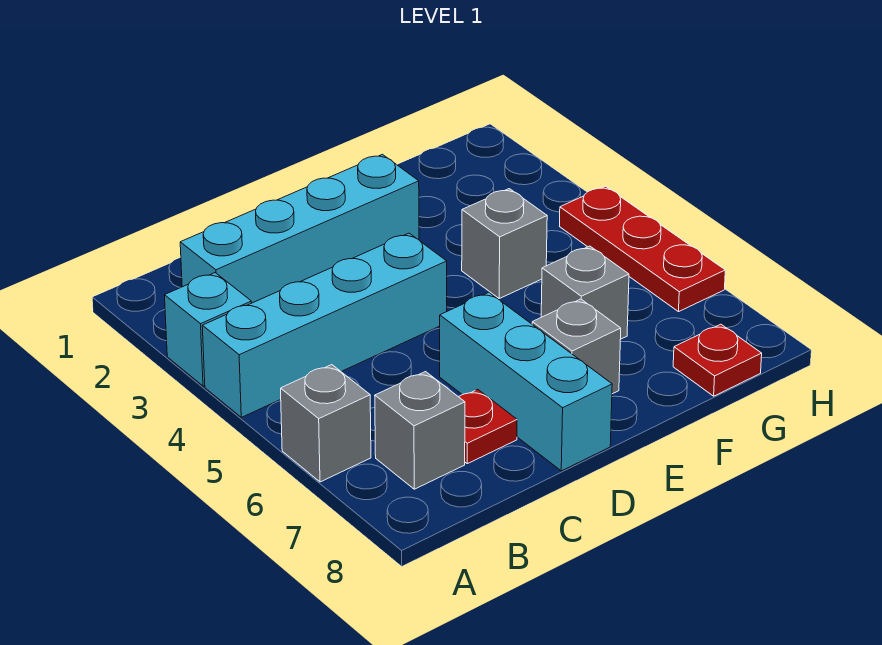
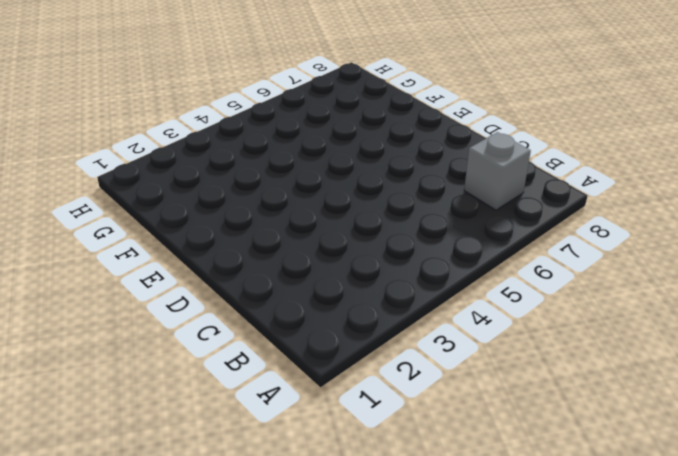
none -> cyan 1x1 brick [165,273,252,386]
none -> cyan 1x4 brick [202,233,447,417]
none -> grey 1x1 brick [281,365,371,482]

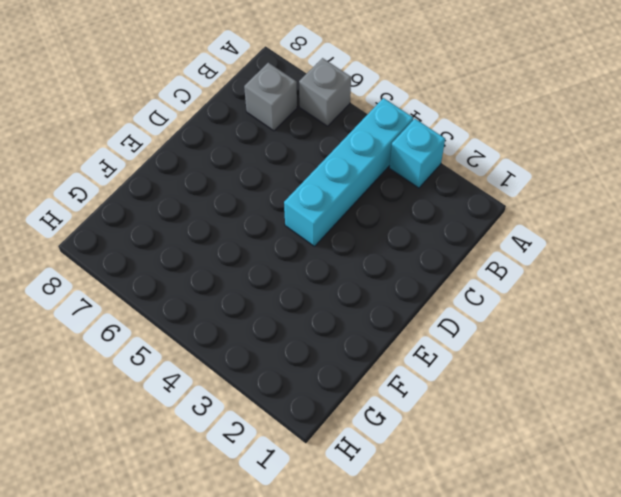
none -> cyan 1x4 brick [180,154,419,303]
none -> red 1x1 plate [459,390,517,464]
none -> cyan 1x3 brick [440,292,612,471]

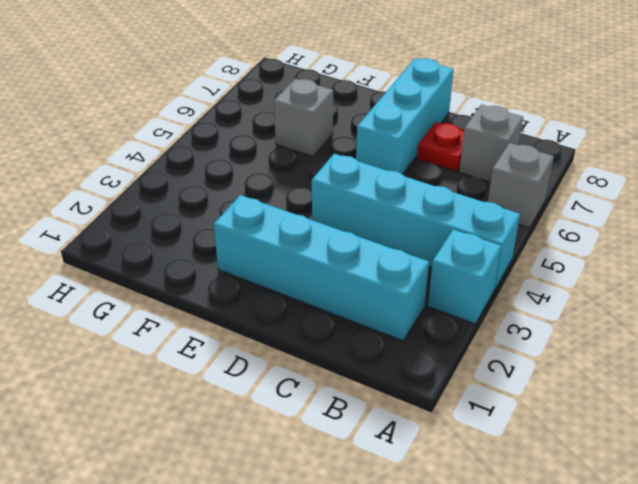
none -> grey 1x1 brick [532,299,621,394]
none -> grey 1x1 brick [462,189,547,298]
none -> red 1x1 plate [673,324,762,396]

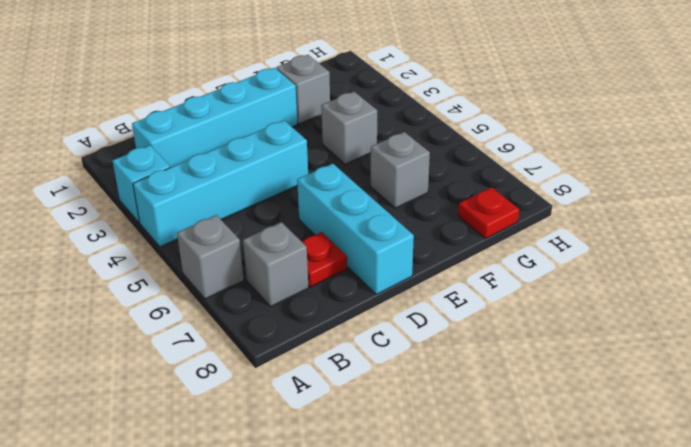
grey 1x1 brick [276,55,330,124] -> grey 1x1 brick moved to [532,299,621,394]
none -> red 1x3 plate [560,186,725,312]

